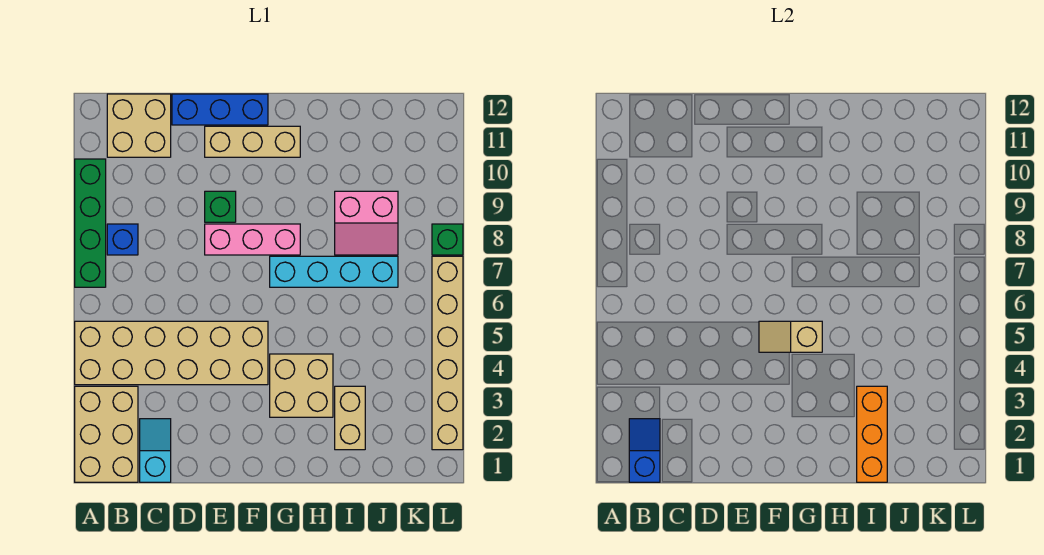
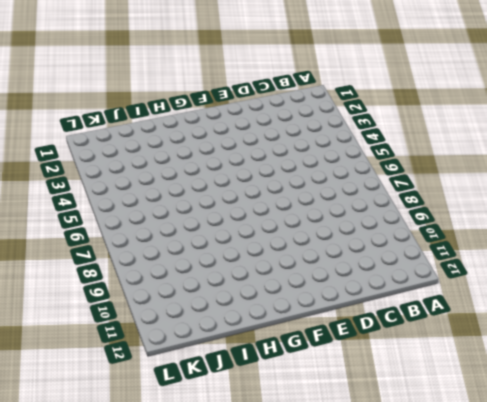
none -> tan 2x3 brick [75,386,138,482]
none -> tan 2x6 brick [75,321,268,385]
none -> green 1x4 brick [75,159,106,287]

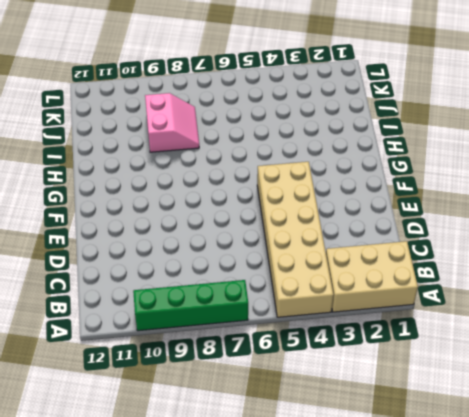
none -> blue 1x1 brick [107,224,138,255]
none -> tan 2x2 brick [107,94,171,157]
none -> cyan 1x2 slope [140,419,171,482]

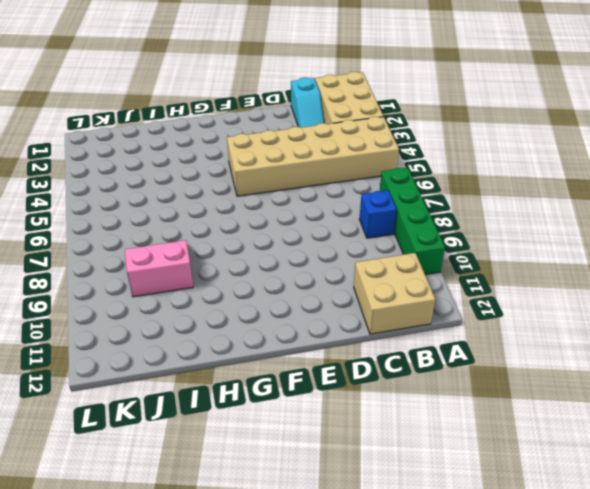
none -> blue 1x3 brick [172,94,268,125]
none -> pink 1x3 brick [205,224,300,255]
none -> green 1x1 brick [205,191,236,222]

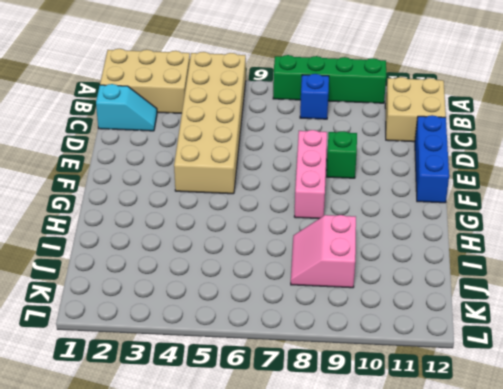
none -> tan 1x3 brick [205,126,300,157]
none -> tan 2x2 brick [270,354,333,417]
none -> cyan 1x4 brick [270,256,398,287]

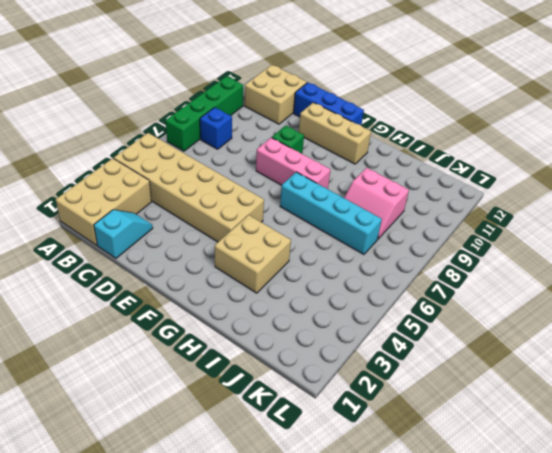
none -> tan 1x2 brick [335,386,365,450]
none -> tan 1x6 brick [432,256,463,450]
none -> green 1x1 brick [432,224,463,255]

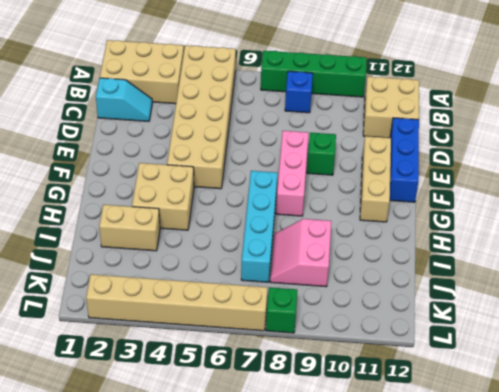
none -> blue 1x2 slope [629,419,660,482]
none -> tan 1x2 slope [759,321,822,352]
none -> orange 1x3 brick [857,386,887,482]

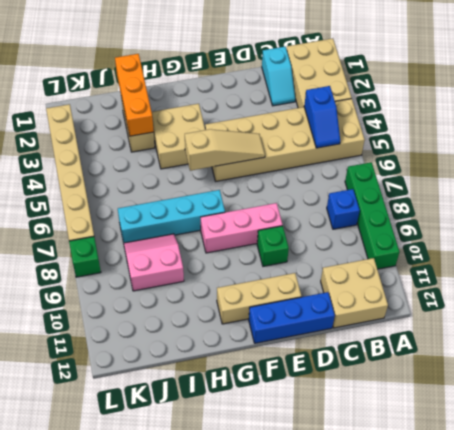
blue 1x2 slope [304,86,340,148] -> blue 1x2 slope moved to [629,419,660,482]
tan 1x3 slope [185,129,265,171] -> tan 1x2 slope [759,321,822,352]

